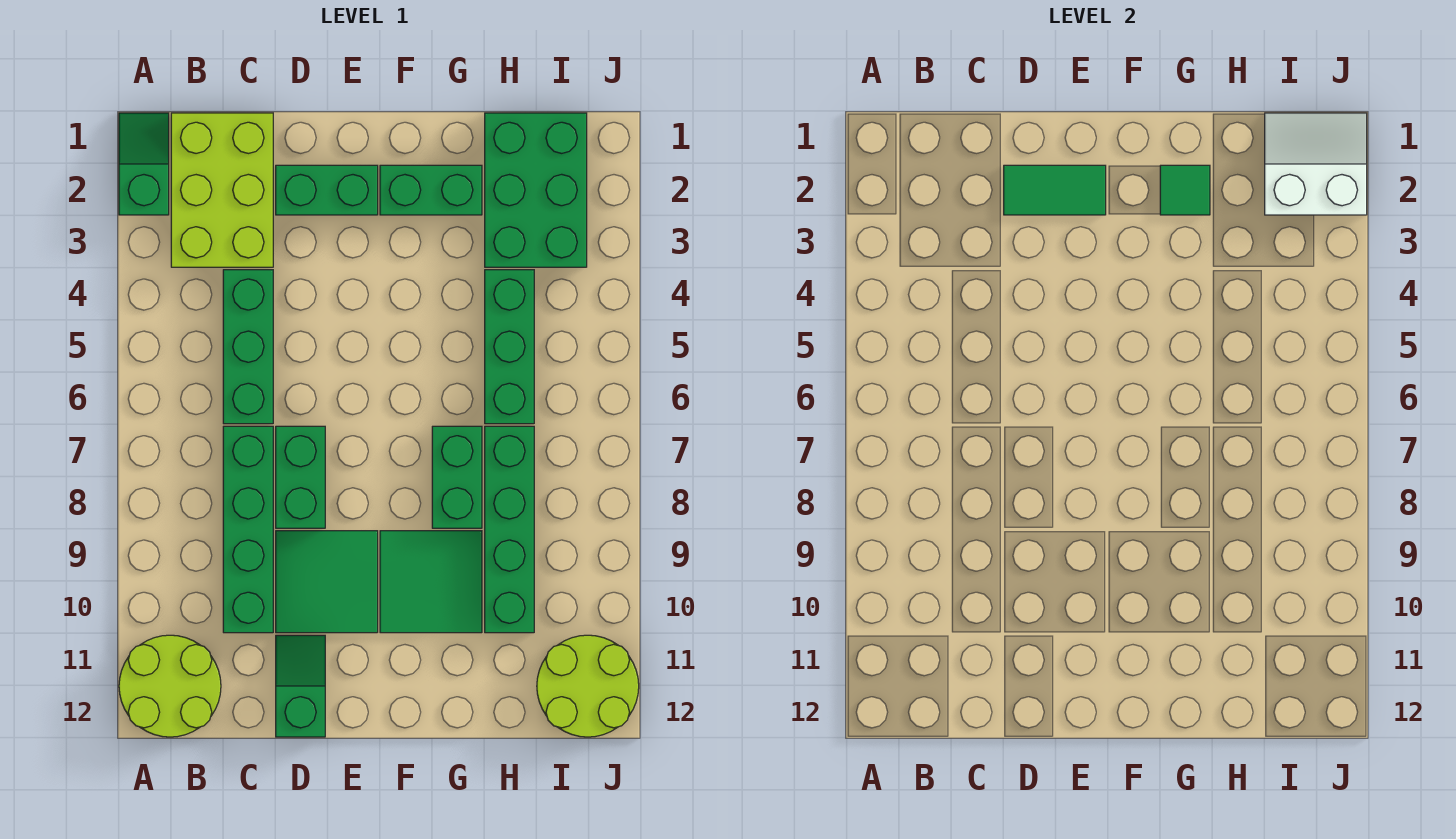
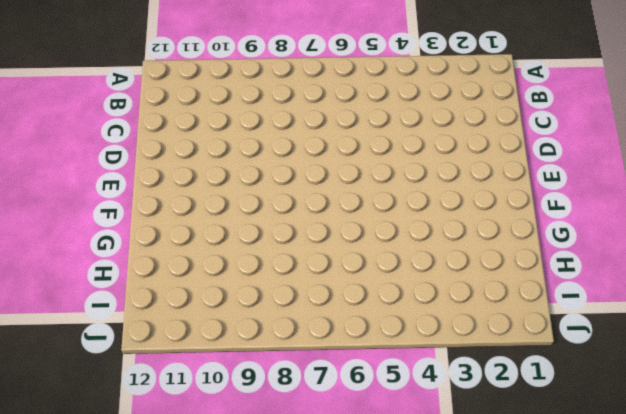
none -> green 1x2 slope [119,113,169,215]
none -> lime 2x2 round brick [119,635,221,737]
none -> lime 2x3 brick [171,113,273,267]

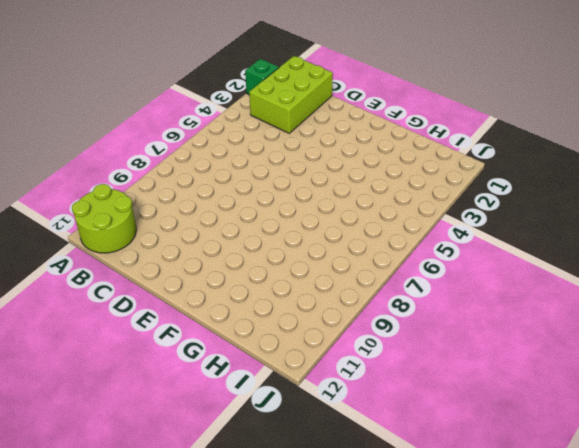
none -> green 1x3 brick [223,270,273,424]
none -> green 1x4 brick [223,426,273,633]
none -> green 1x2 brick [276,165,378,215]

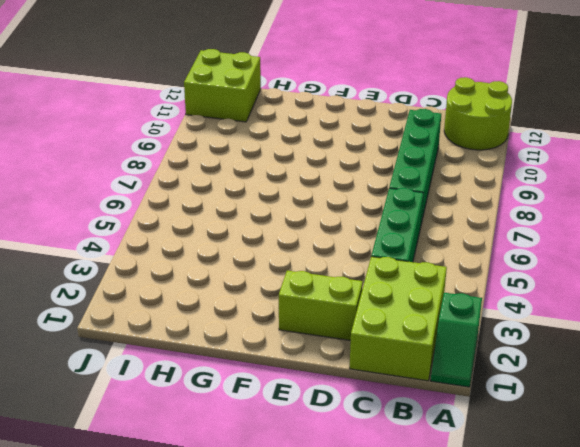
lime 1x2 brick [279,271,363,340] -> green 1x2 brick [276,165,378,215]
lime 2x2 brick [184,49,261,122] -> lime 2x2 round brick [537,635,639,737]
none -> green 1x2 brick [276,426,325,528]
none -> green 2x2 tile [276,531,378,633]
none -> green 1x2 slope [276,635,325,737]

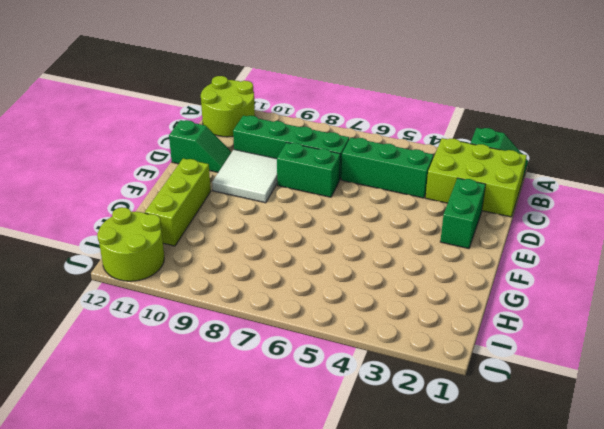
white 2x2 tile [212,150,277,203] -> green 2x2 tile [276,531,378,633]
lime 1x3 brick [145,159,211,246] -> none
none -> green 1x2 brick [380,165,482,215]
none -> green 2x2 tile [380,531,482,633]
none -> green 1x2 brick [432,426,482,528]

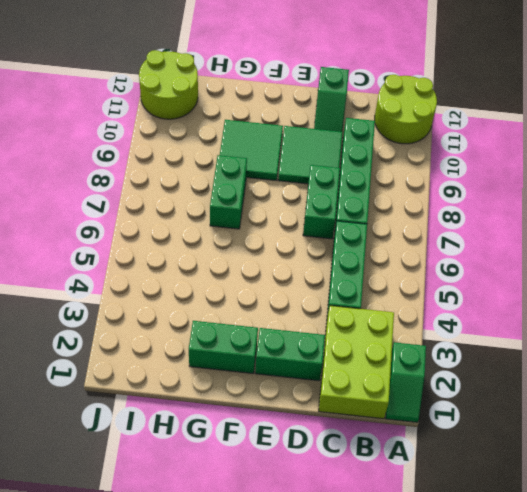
none -> green 2x3 brick [485,113,587,267]
none -> green 1x3 brick [485,270,534,424]
none -> green 1x4 brick [485,426,534,633]

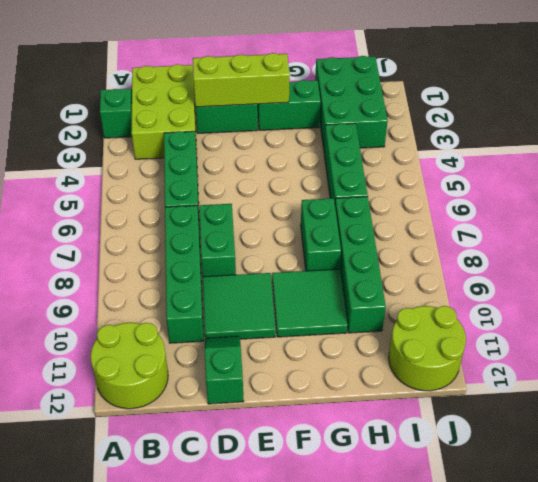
lime 1x3 brick [193,53,290,107] -> green 1x2 tile [1004,165,1106,215]
none -> green 1x1 tile [1160,165,1210,215]
none -> white 2x2 slope [1265,113,1367,215]

